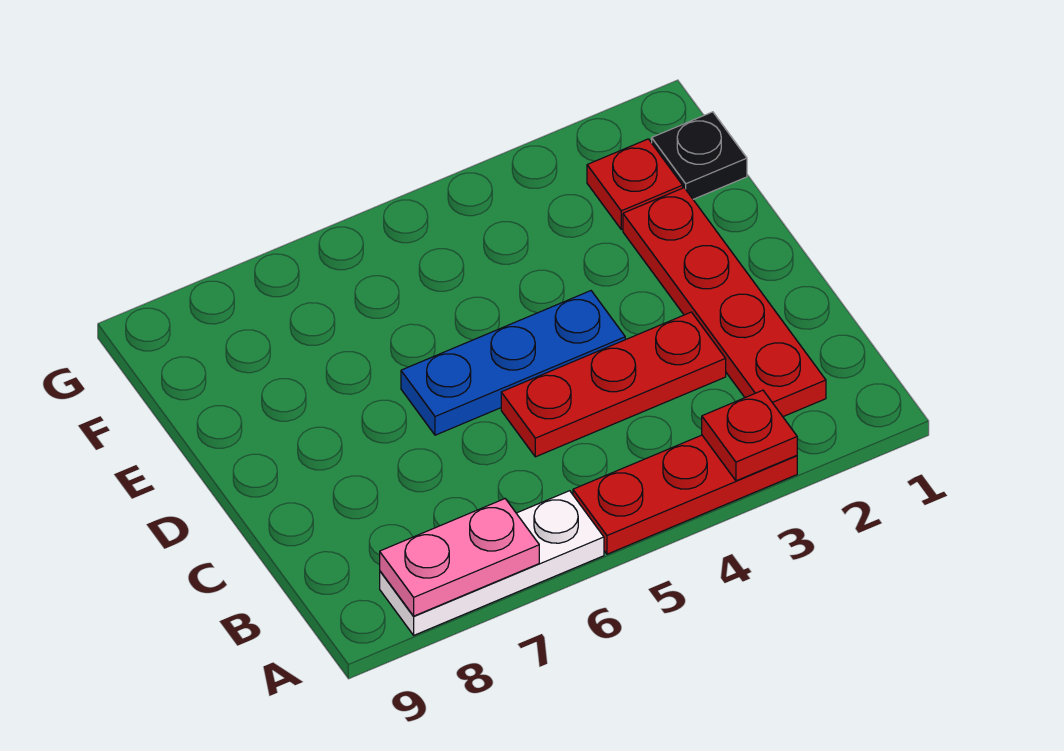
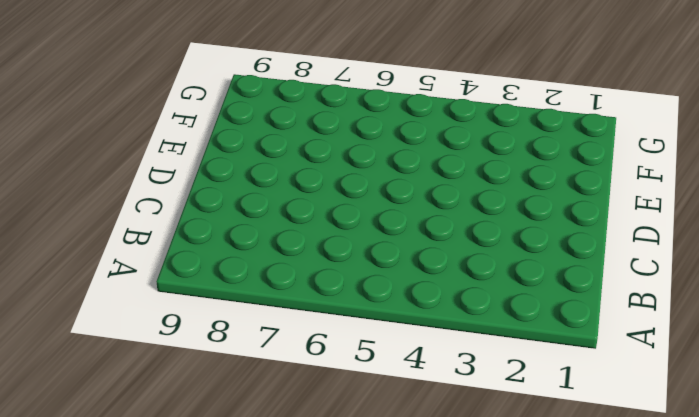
none -> red 1x3 plate [573,435,797,554]
none -> white 1x3 plate [380,491,604,635]

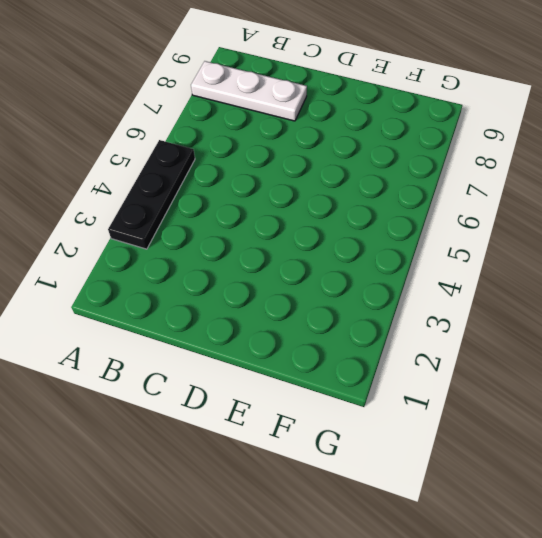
black 1x3 plate [108,140,195,249] -> red 1x3 plate [573,435,797,554]
white 1x3 plate [191,61,307,121] -> white 1x3 plate turned to [380,491,604,635]
none -> red 1x4 plate [623,188,826,417]
none -> red 1x3 plate [501,312,726,457]

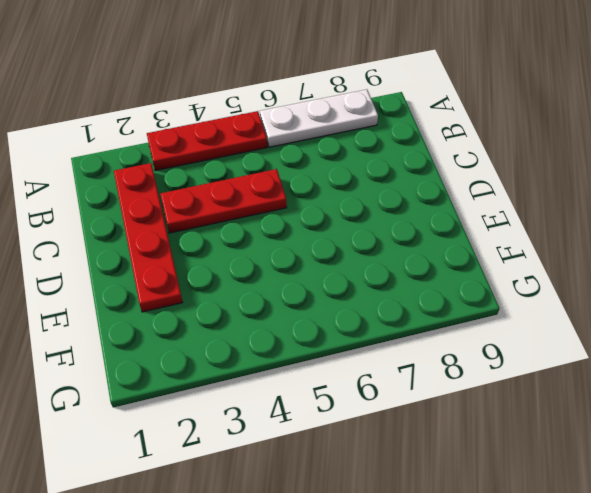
none -> blue 1x3 plate [401,291,625,435]
none -> black 1x1 plate [652,112,747,199]

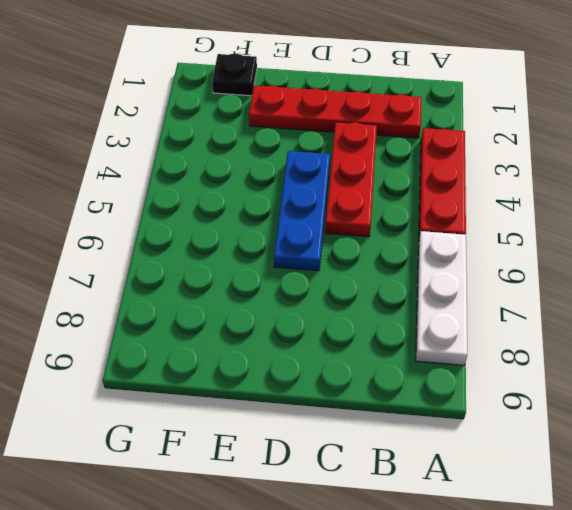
none -> red 1x1 plate [587,139,683,229]
none -> red 1x1 plate [702,390,797,481]

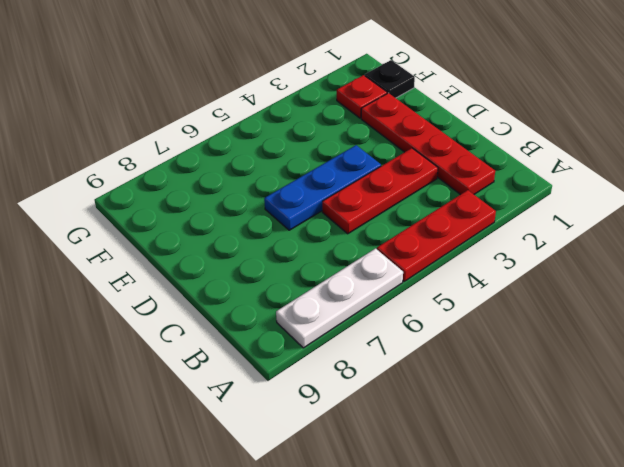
none -> red 1x1 plate [702,390,797,481]
none -> pink 1x2 plate [380,499,539,616]

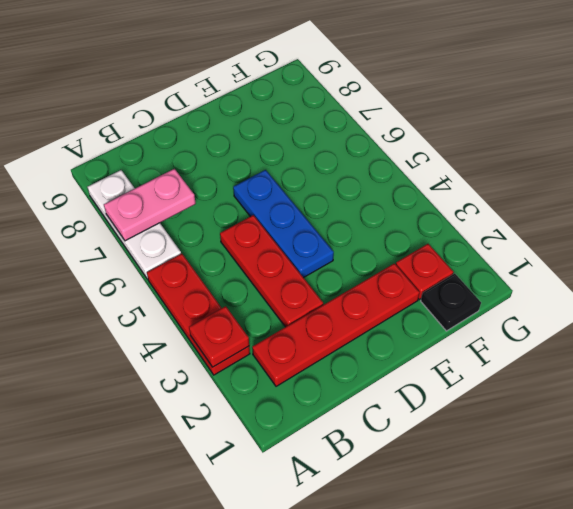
pink 1x2 plate [104,169,196,241] -> pink 1x2 plate turned to [380,499,539,616]

